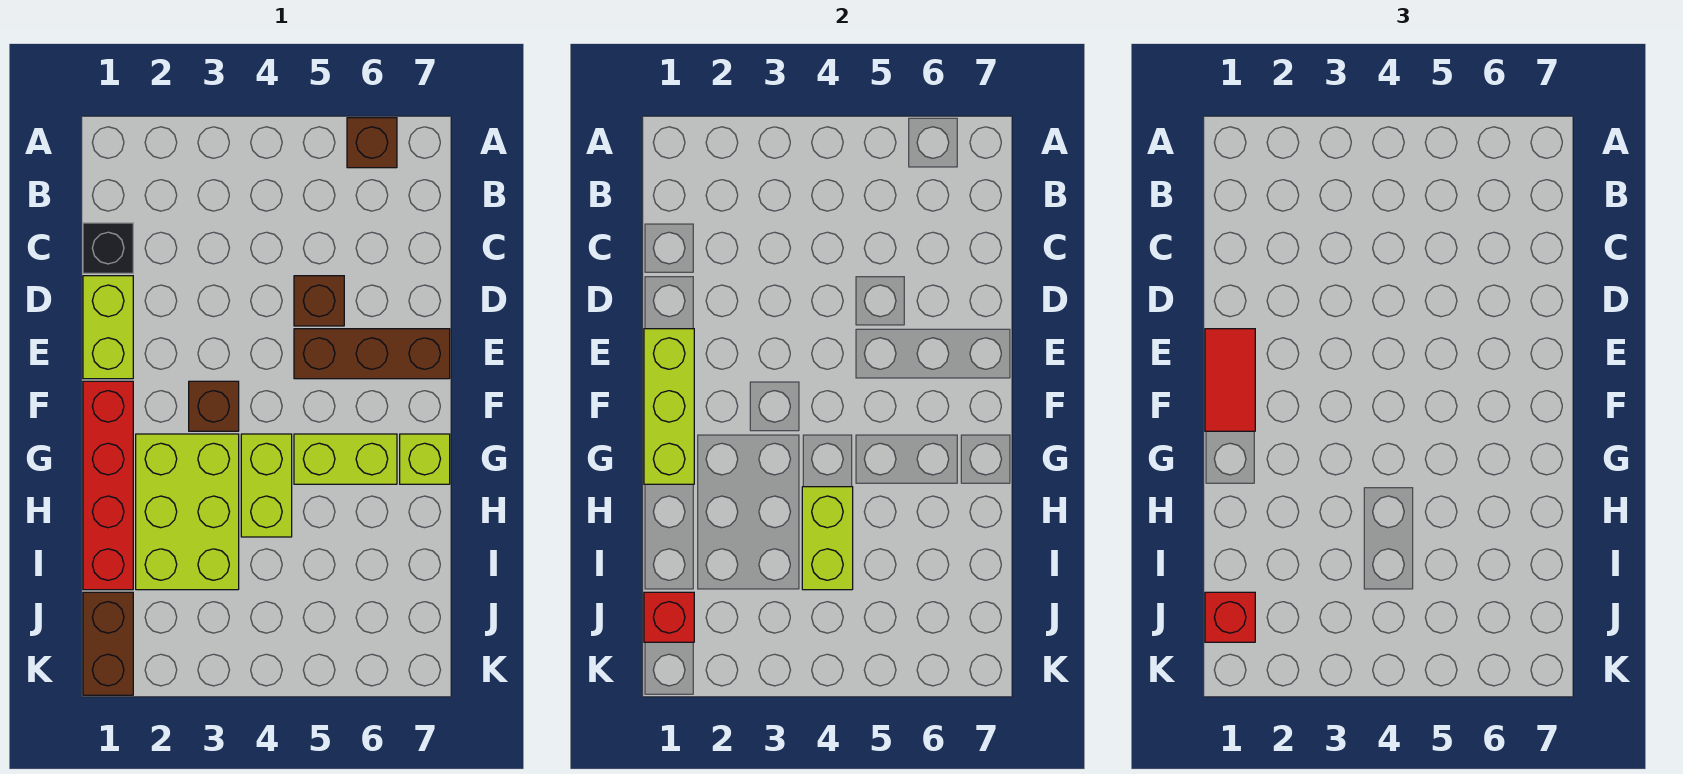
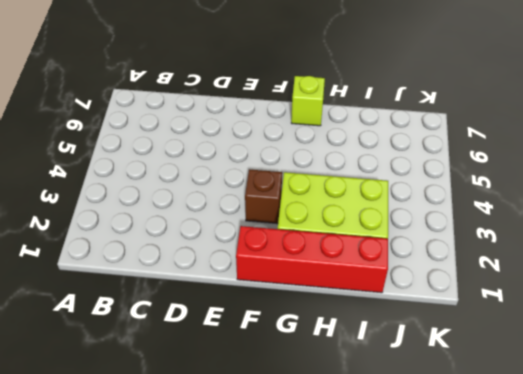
none -> brown 1x1 brick [347,118,397,168]
none -> black 1x1 brick [83,223,133,273]
none -> lime 1x2 brick [83,276,133,379]

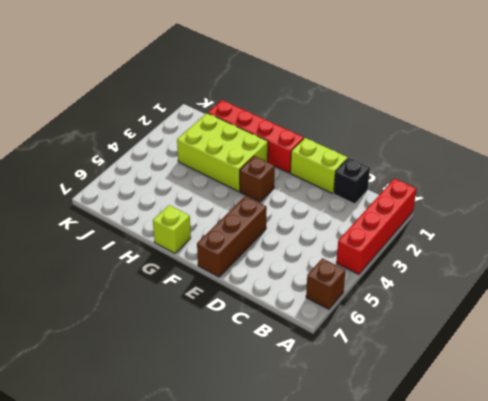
red 1x4 brick [336,179,416,274] -> none
none -> brown 1x1 brick [294,276,344,326]
none -> lime 1x2 brick [241,434,292,537]
none -> lime 1x2 brick [294,434,397,484]

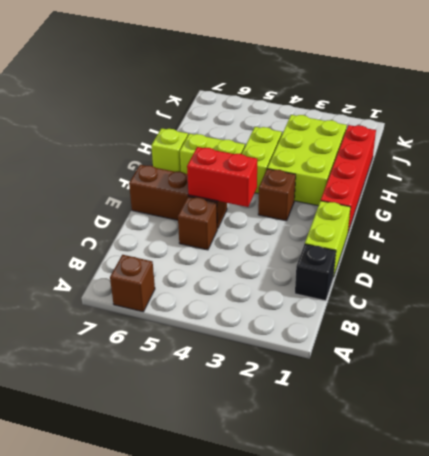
red 1x2 brick [187,147,257,207] -> none
none -> brown 1x2 brick [83,592,133,695]
none -> lime 1x3 brick [644,329,694,484]
none -> lime 1x2 brick [802,487,853,590]

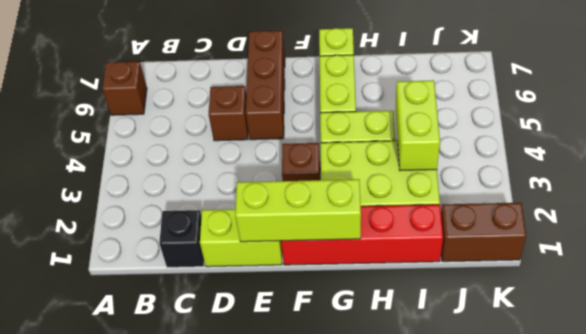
lime 1x2 brick [396,80,440,171] -> lime 1x2 brick turned to [802,487,853,590]
none -> red 1x1 brick [644,592,694,642]
none -> red 1x2 tile [1205,329,1255,431]
none -> red 1x1 brick [1205,592,1255,642]

